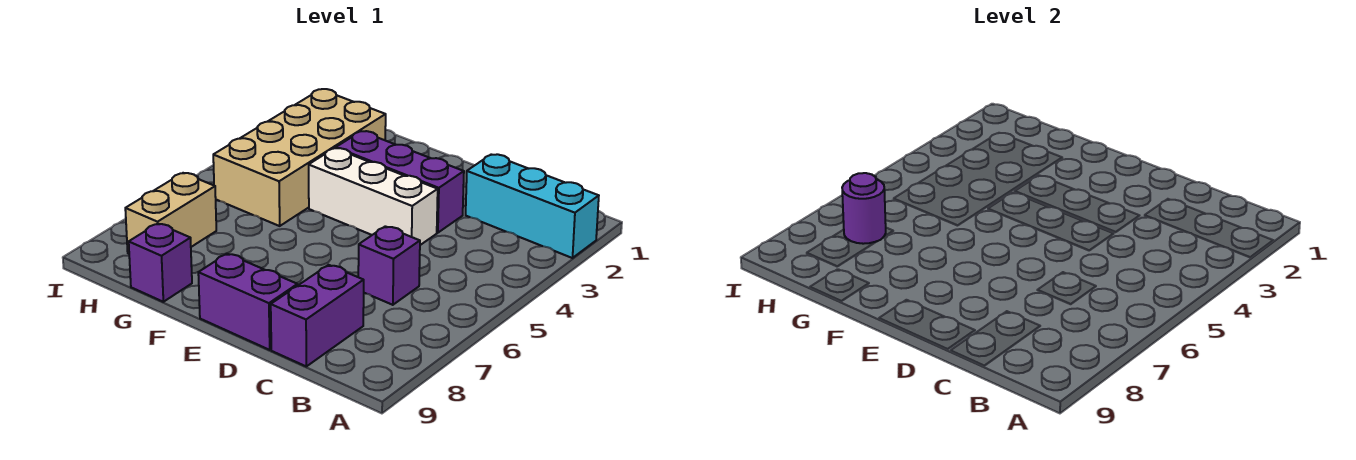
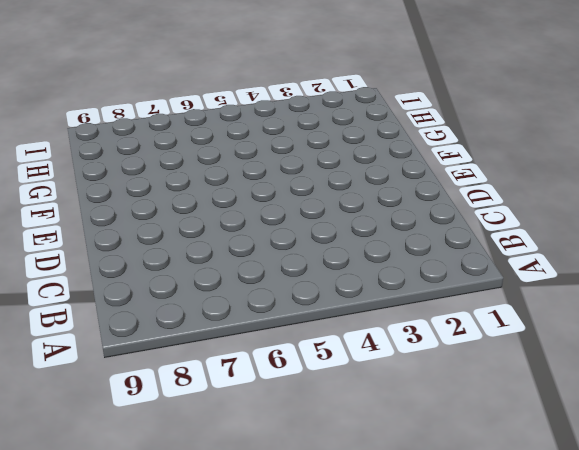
none -> cyan 1x3 brick [466,154,599,258]
none -> purple 1x1 brick [358,226,420,305]

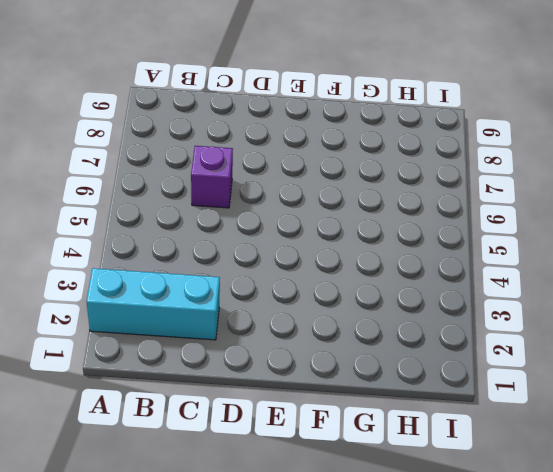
none -> purple 1x2 brick [271,265,364,366]
none -> purple 1x3 brick [336,131,464,233]

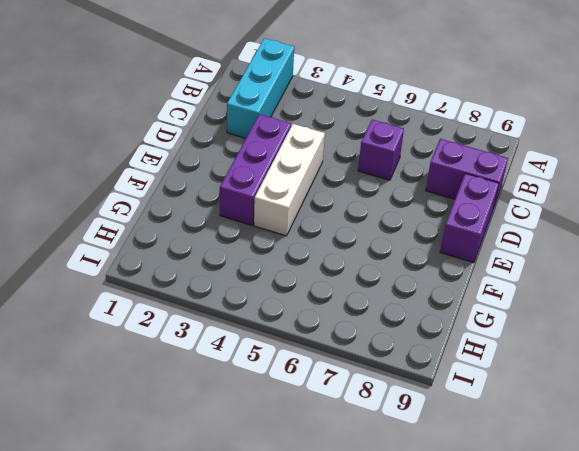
none -> tan 2x4 brick [213,89,386,226]
none -> purple 1x1 brick [129,224,192,302]

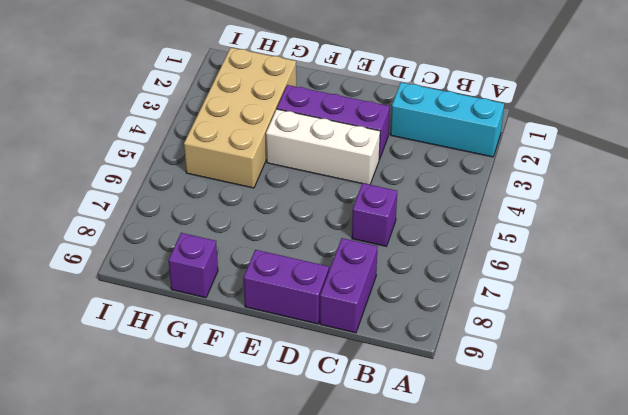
none -> tan 1x2 brick [125,173,216,254]
none -> purple 1x1 round brick [842,173,886,244]

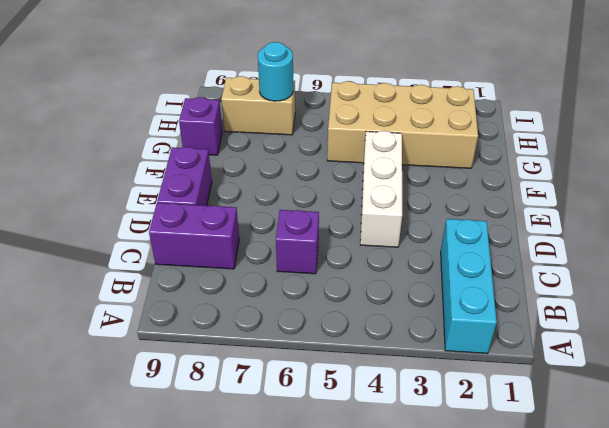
cyan 1x1 round brick [258,42,293,101] -> purple 1x1 round brick [842,173,886,244]
none -> purple 1x3 brick [336,131,464,233]

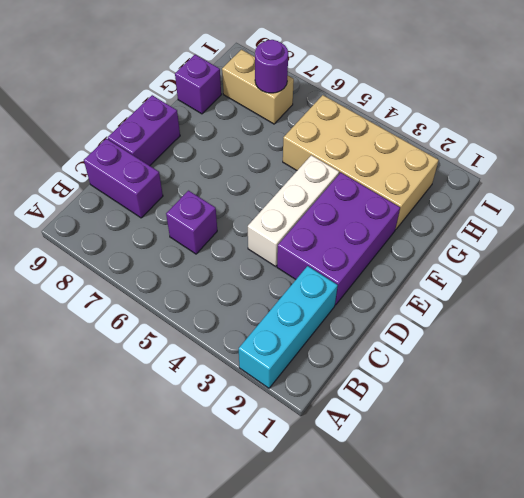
purple 2x3 brick [277,173,400,305] -> purple 1x3 brick [336,131,464,233]

